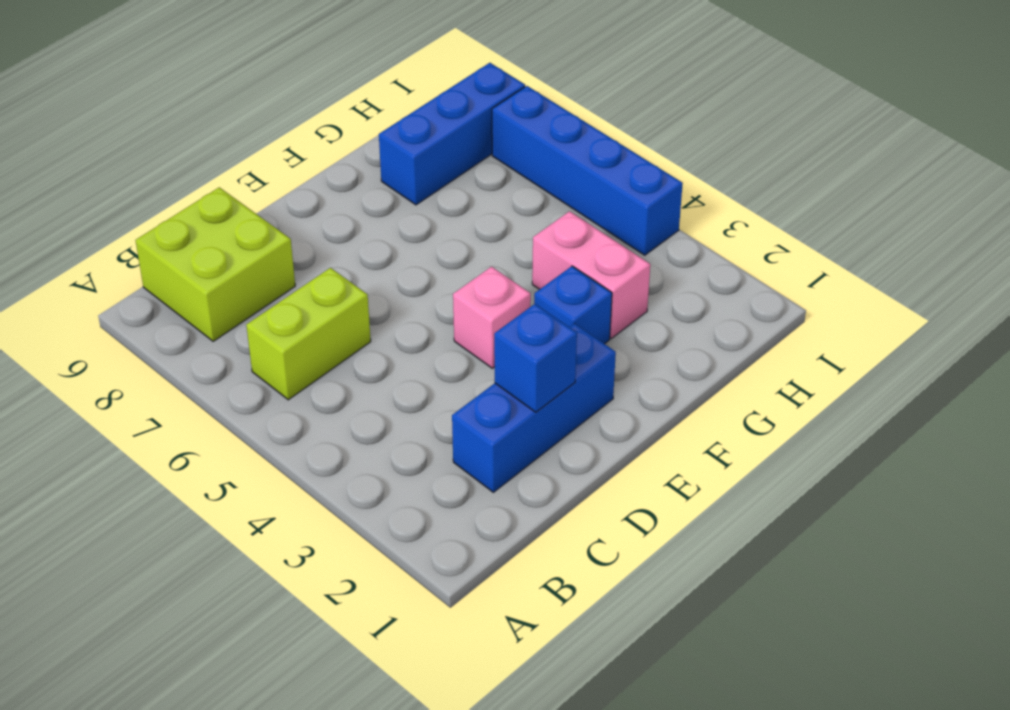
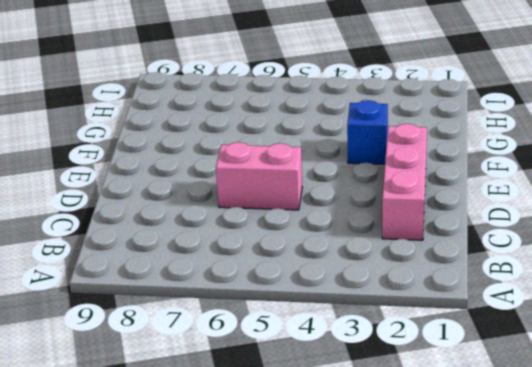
pink 1x3 brick [382,124,427,240] -> blue 1x3 brick [452,324,616,492]
pink 1x2 brick [216,142,302,210] -> pink 1x2 brick moved to [532,211,650,338]
none -> lime 1x2 brick [246,268,371,400]
none -> lime 2x2 brick [135,187,295,341]

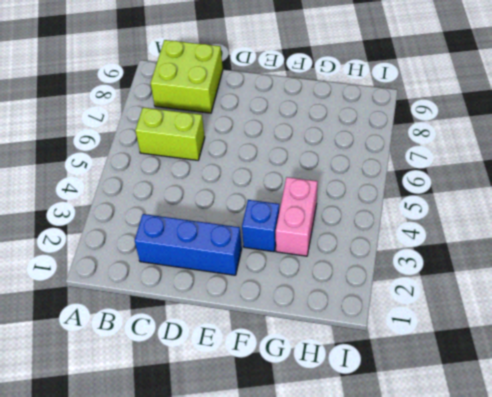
none -> pink 1x1 brick [453,267,531,368]
none -> blue 1x3 brick [379,63,525,205]

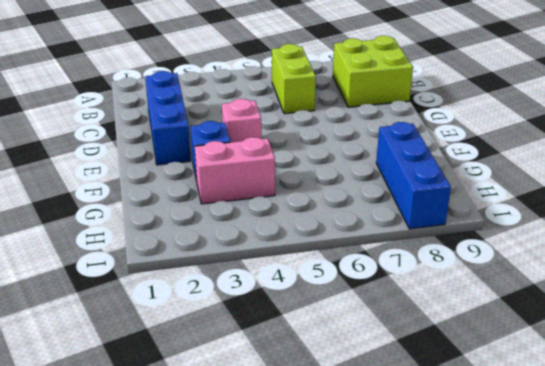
none -> blue 1x4 brick [492,86,683,255]
none -> blue 1x1 brick [494,304,577,412]

